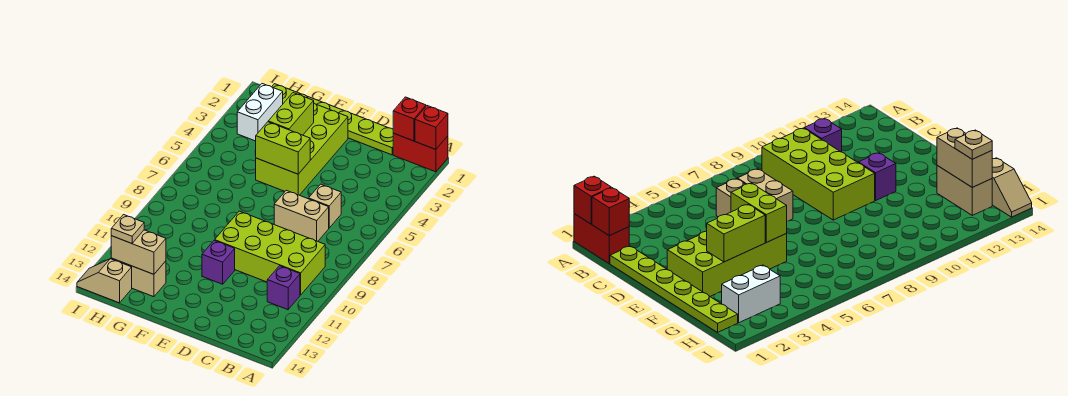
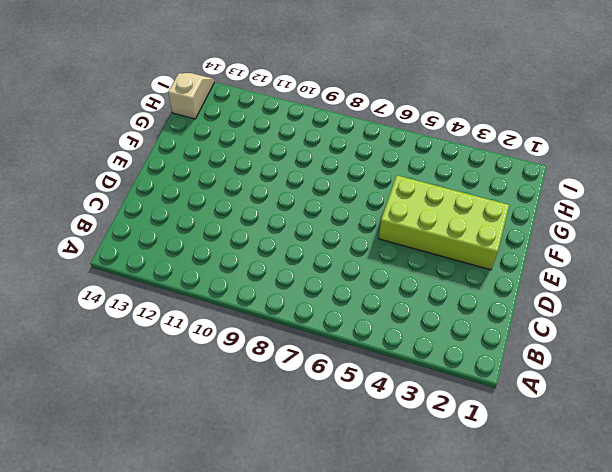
none -> red 1x2 brick [393,133,448,172]
none -> lime 2x4 brick [215,211,325,295]
none -> purple 1x1 brick [267,266,300,310]

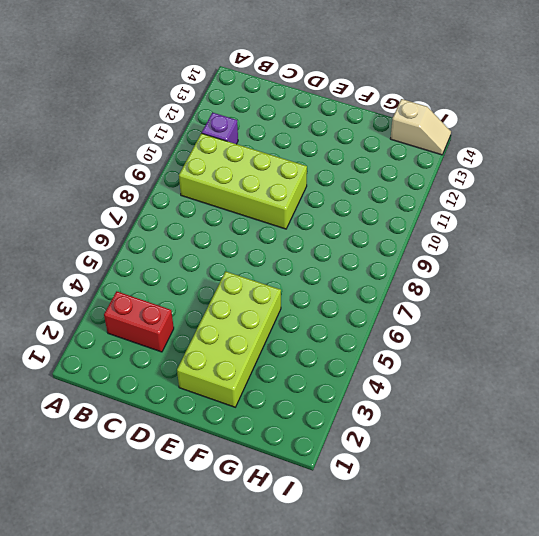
red 1x2 brick [104,291,174,352] -> red 1x2 brick moved to [393,133,448,172]
none -> lime 1x6 plate [272,84,393,155]
none -> tan 1x1 brick [309,184,341,228]
none -> tan 1x2 brick [274,190,329,241]

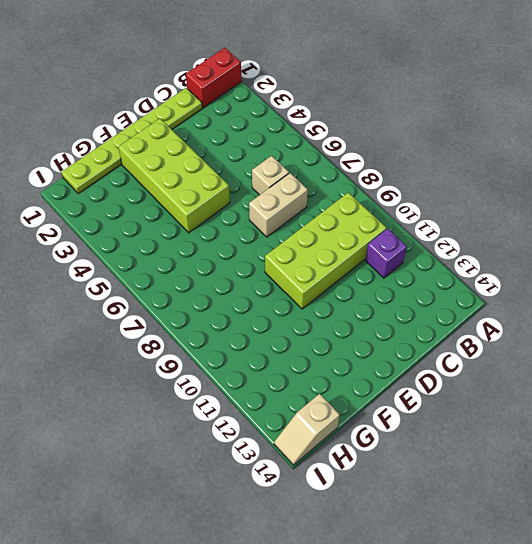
none -> purple 1x1 brick [202,240,235,284]
none -> tan 1x2 brick [111,258,166,297]
none -> white 1x2 brick [237,84,283,141]

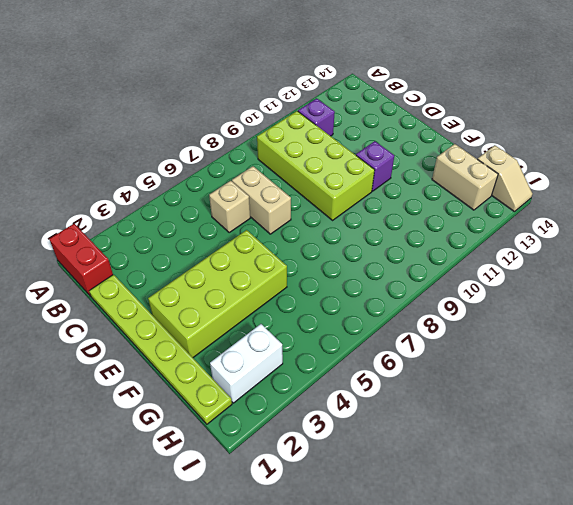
none -> red 1x1 brick [415,106,448,150]
none -> red 1x1 brick [393,97,426,141]
none -> lime 1x2 brick [255,122,310,174]

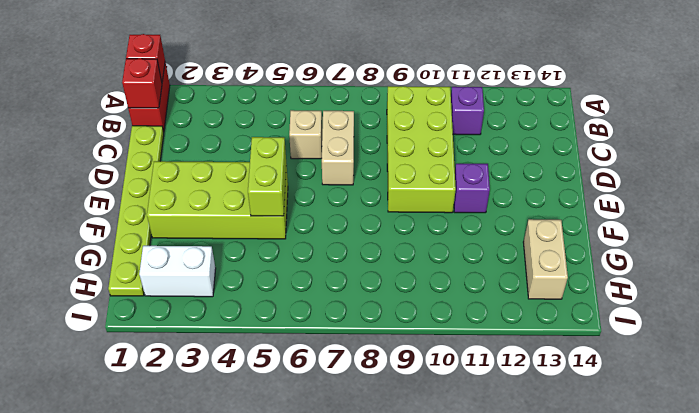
none -> tan 1x2 slope [77,259,132,303]
none -> lime 1x2 brick [268,93,314,135]
none -> tan 1x2 brick [111,230,166,274]

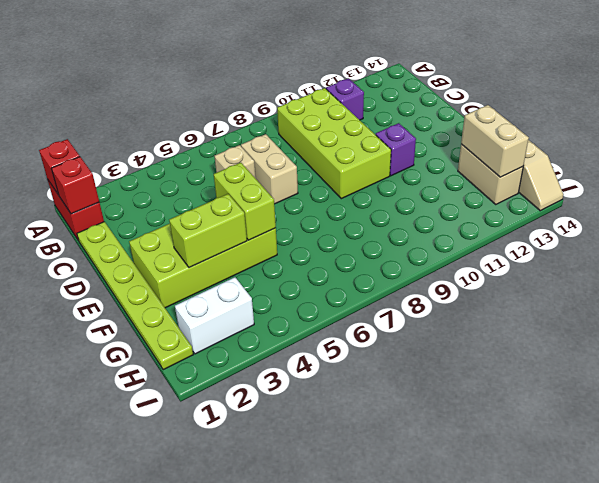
none -> tan 1x1 plate [111,215,144,243]

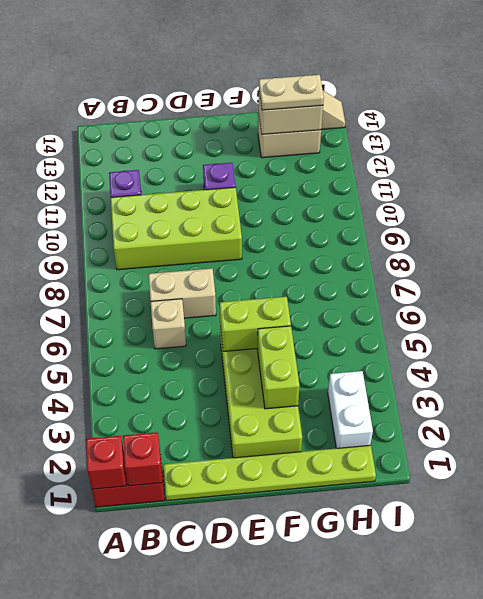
tan 1x2 plate [259,75,324,110] -> tan 1x1 plate [111,215,144,243]

